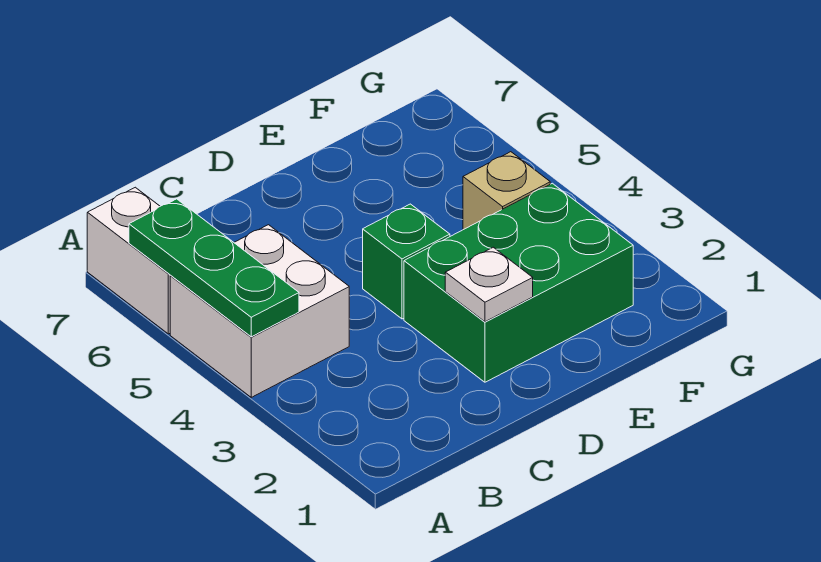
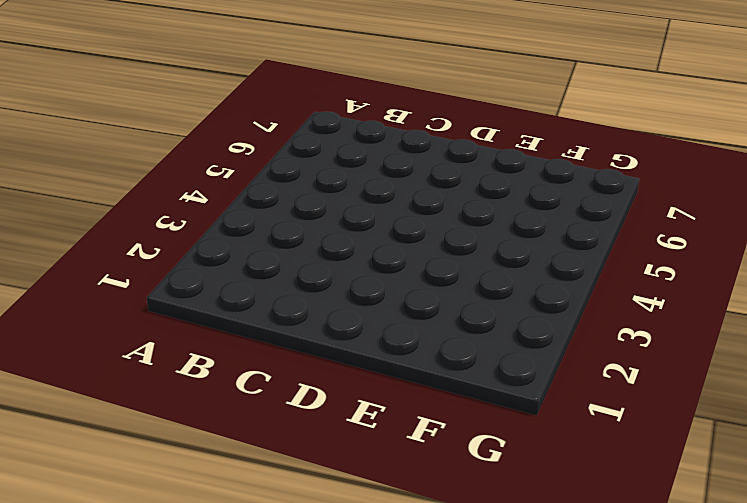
none -> white 2x2 brick [170,225,349,397]
none -> white 1x2 brick [87,187,171,334]

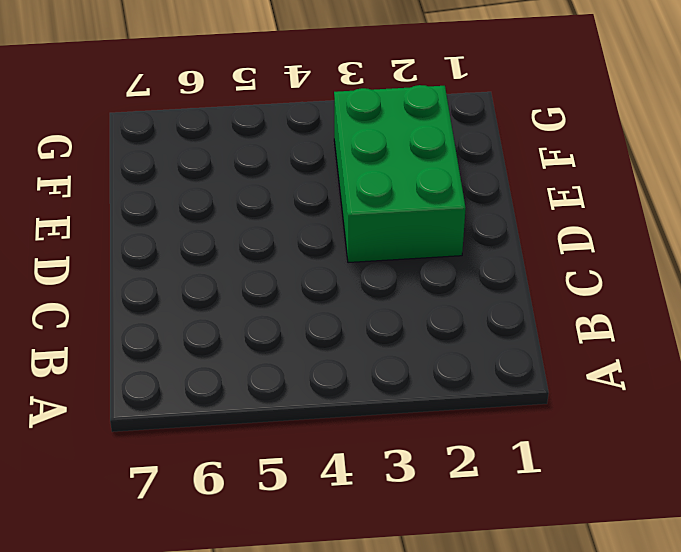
none -> white 2x2 brick [170,225,349,397]
none -> white 1x2 brick [87,187,171,334]

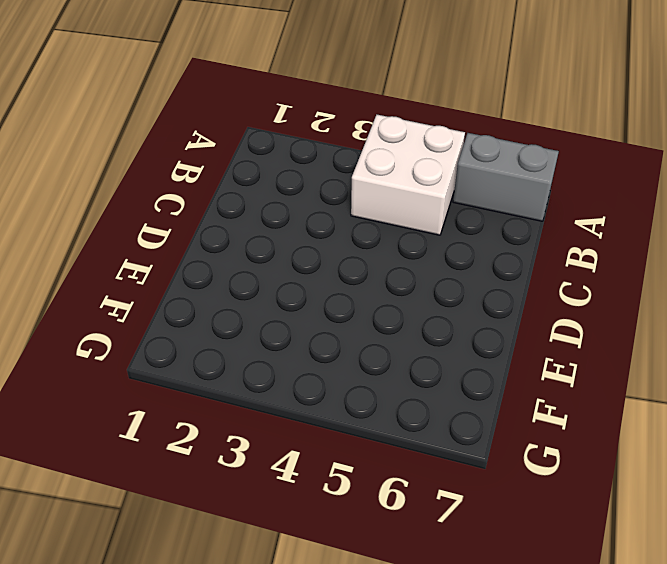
grey 1x2 brick [453,133,559,221] -> white 1x2 brick [87,187,171,334]
none -> green 2x3 brick [404,183,633,382]
none -> green 1x1 brick [363,204,450,319]

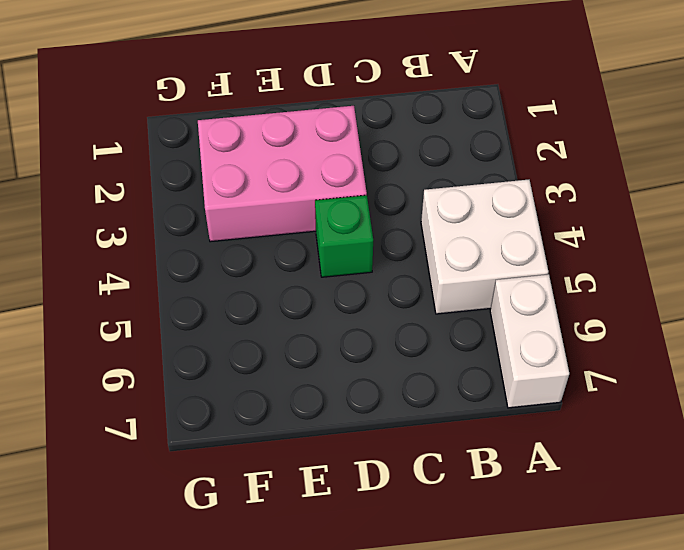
pink 2x3 brick [198,106,367,242] -> green 2x3 brick [404,183,633,382]
none -> tan 1x1 brick [463,152,550,230]
none -> green 1x3 plate [129,199,299,337]

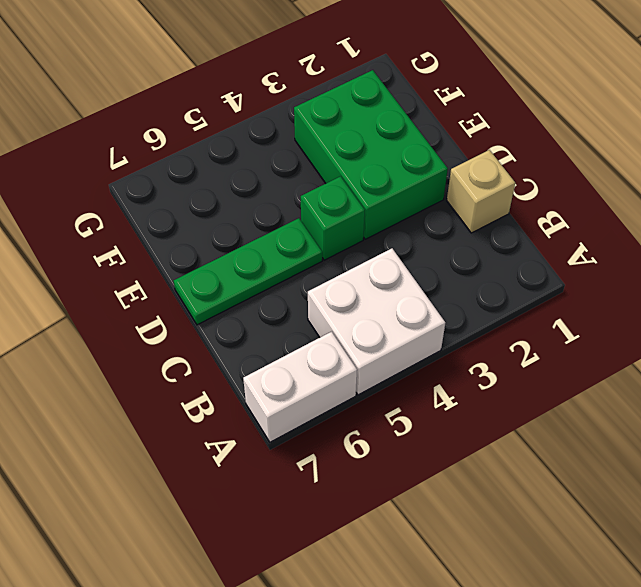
tan 1x1 brick [447,150,515,233] -> tan 1x1 brick moved to [463,152,550,230]
green 1x3 plate [174,218,322,325] -> green 1x3 plate moved to [129,199,299,337]
none -> white 1x1 plate [445,247,533,322]

